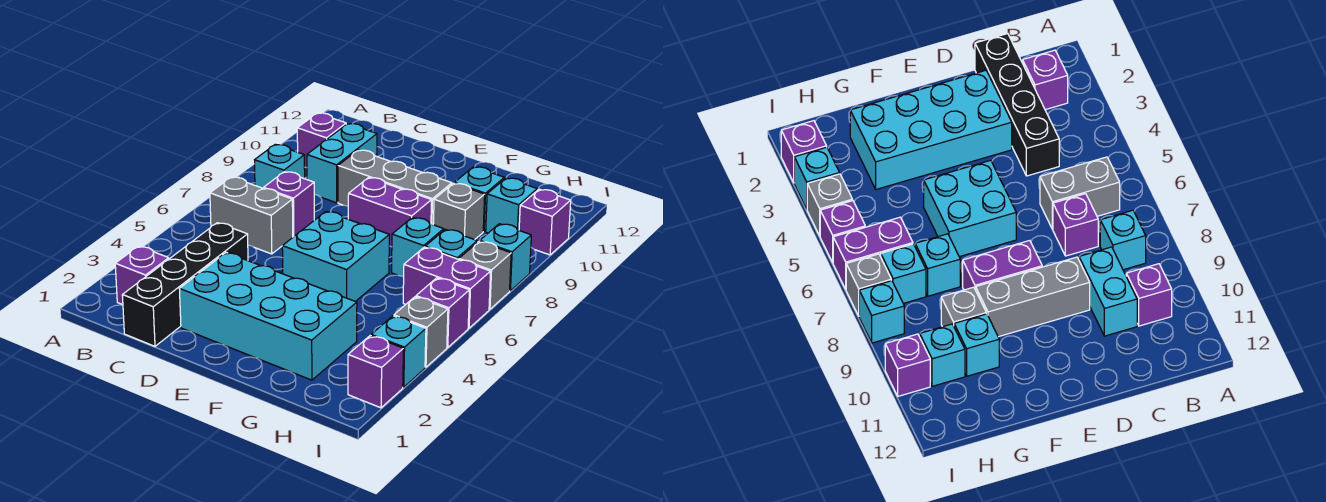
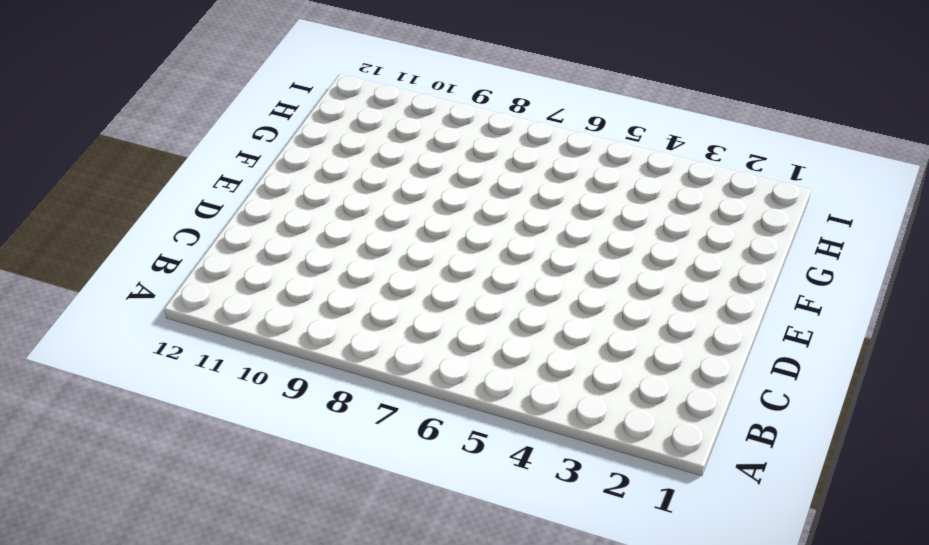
none -> purple 1x1 brick [115,246,169,305]
none -> grey 1x2 brick [210,177,293,254]
none -> cyan 1x1 brick [255,144,305,188]

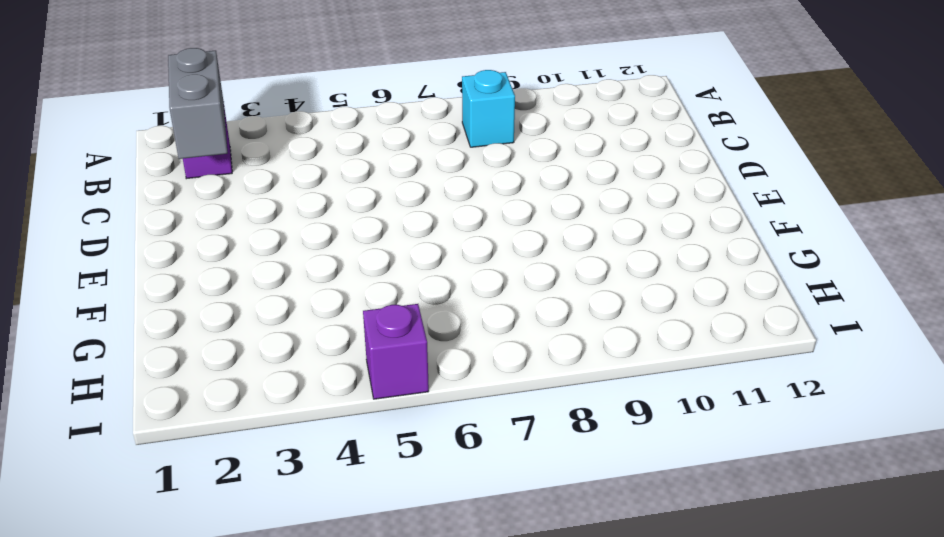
grey 1x2 brick [168,48,228,159] -> grey 1x2 brick moved to [210,177,293,254]
none -> purple 1x1 brick [297,113,346,168]
none -> black 1x4 brick [122,223,248,346]
none -> purple 1x1 brick [264,172,314,237]

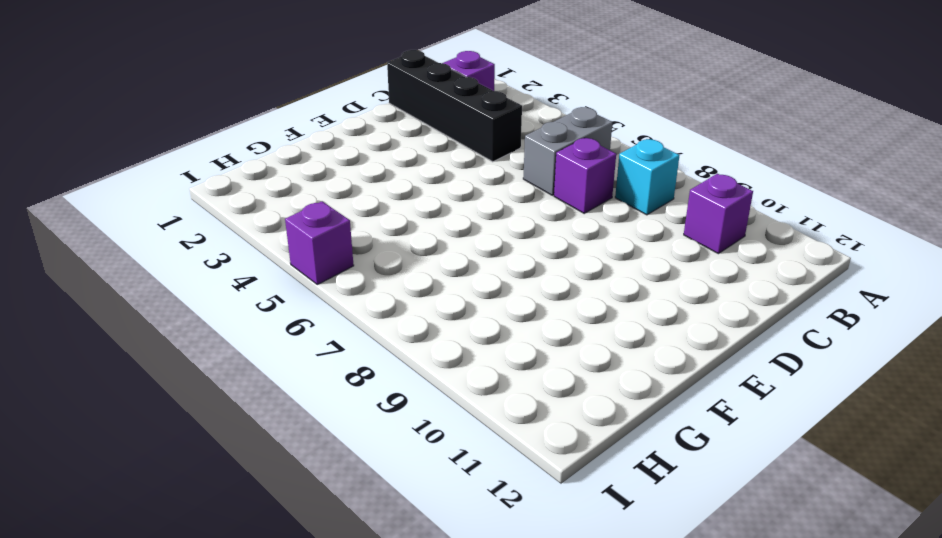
none -> cyan 1x2 brick [307,124,377,203]
none -> cyan 2x4 brick [180,253,357,380]
none -> grey 1x3 brick [338,150,452,225]

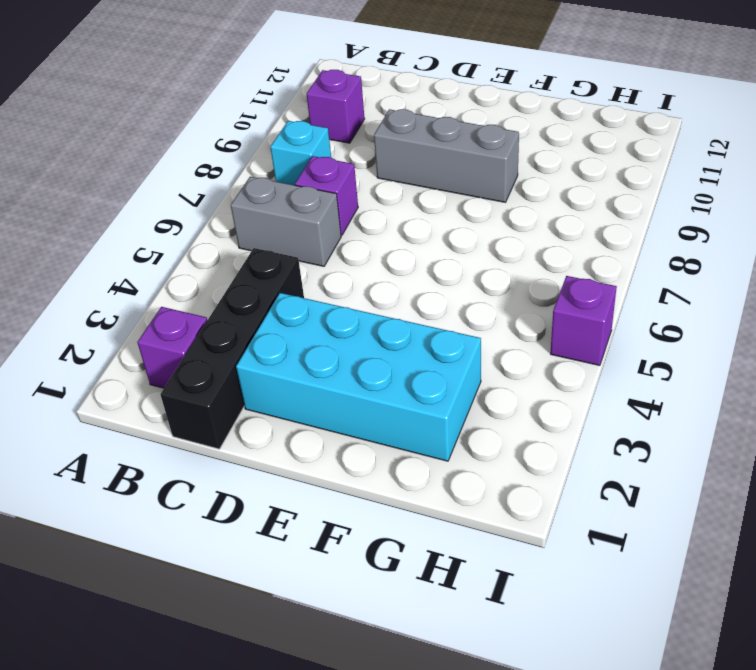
none -> cyan 1x2 brick [307,124,377,203]
none -> cyan 2x2 brick [282,211,389,301]
none -> purple 1x2 brick [348,178,432,247]

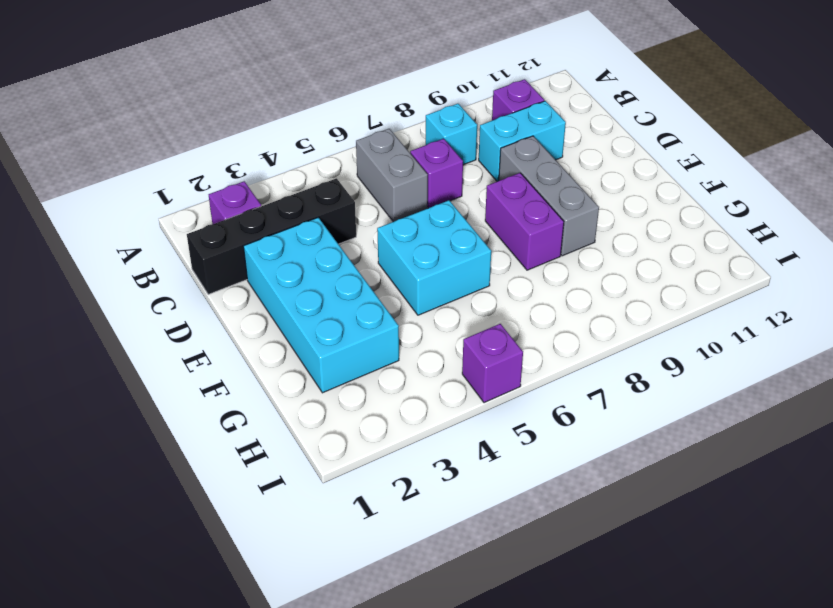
none -> cyan 1x1 brick [392,217,444,277]
none -> grey 1x1 brick [433,183,485,240]
none -> cyan 1x1 brick [454,167,504,231]

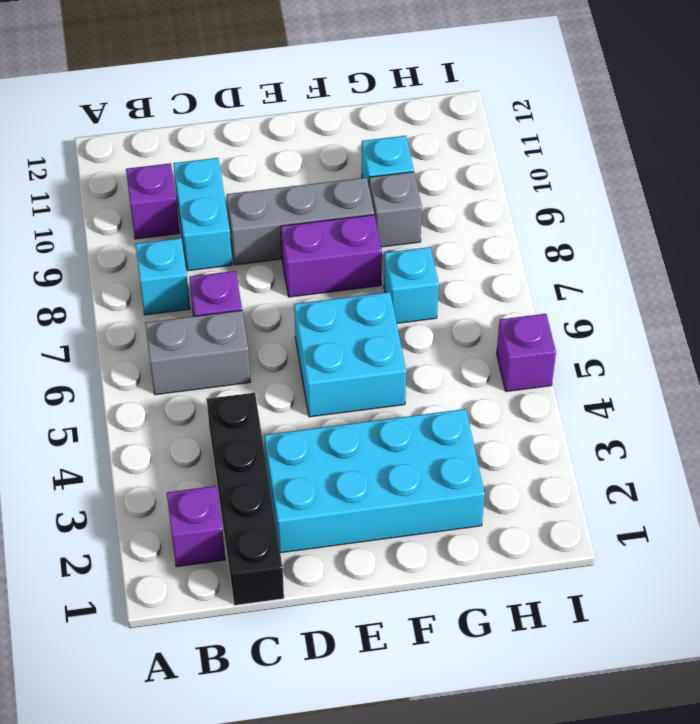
none -> purple 1x2 brick [403,247,491,328]
none -> cyan 1x1 brick [425,229,477,259]
none -> cyan 1x1 brick [486,178,537,233]

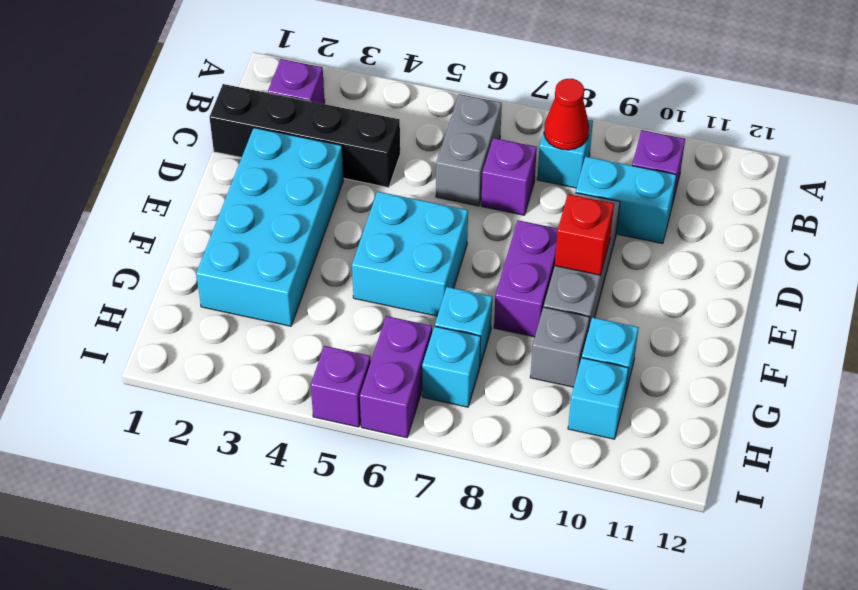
red 1x1 cone [544,79,589,150] -> none
red 1x1 brick [555,194,614,275] -> none
none -> purple 1x1 brick [348,336,403,408]
none -> cyan 1x1 brick [371,316,426,387]
none -> grey 1x1 brick [394,297,448,367]

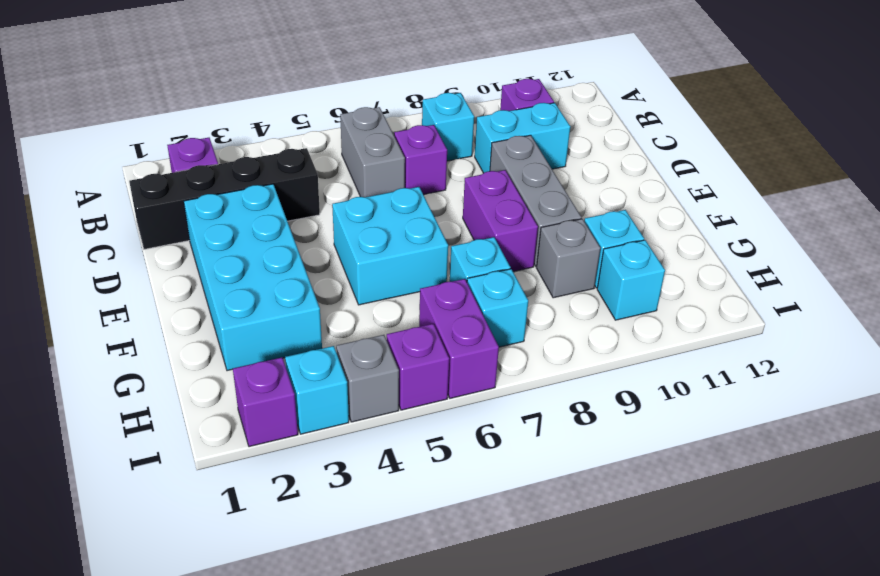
none -> grey 1x1 brick [459,241,511,309]
none -> cyan 1x1 brick [480,224,531,291]
none -> purple 1x1 brick [519,189,571,255]

